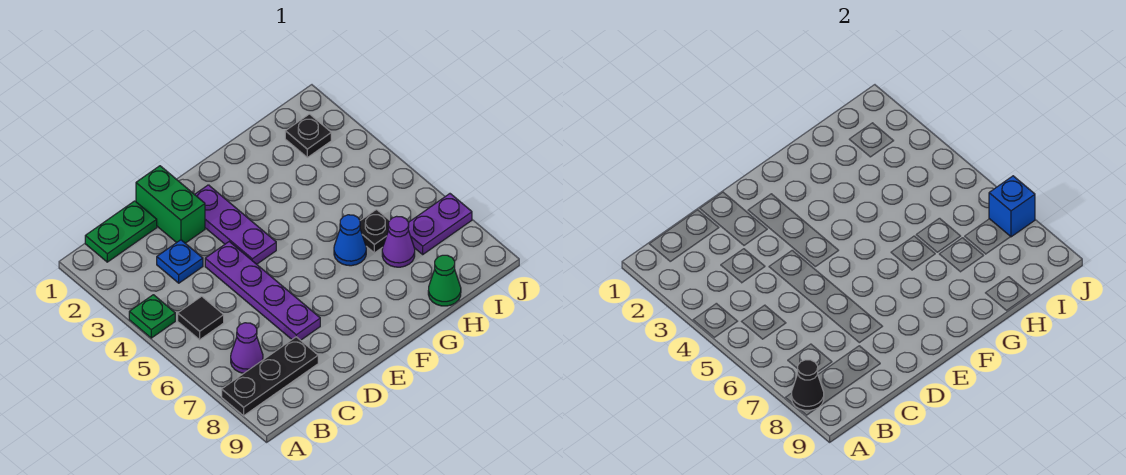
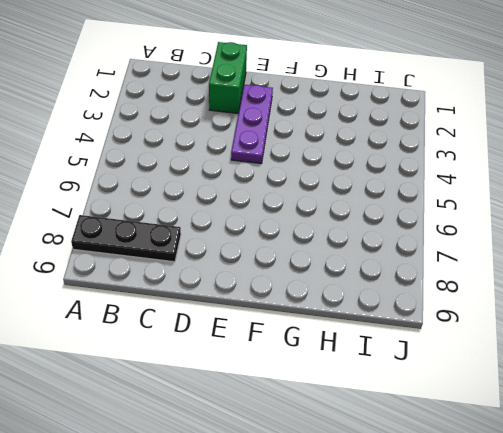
none -> green 1x1 plate [129,295,175,338]
none -> green 1x2 plate [85,201,157,262]
none -> black 1x1 tile [178,296,224,340]

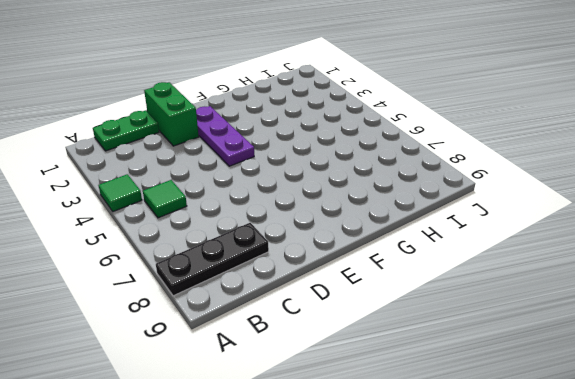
green 1x1 tile [99,174,142,212] -> green 1x1 plate [129,295,175,338]
green 1x1 tile [143,180,187,218] -> black 1x1 tile [178,296,224,340]
none -> purple 1x1 cone [231,323,263,373]
none -> blue 1x1 plate [157,240,203,283]
none -> purple 1x4 plate [205,242,320,340]

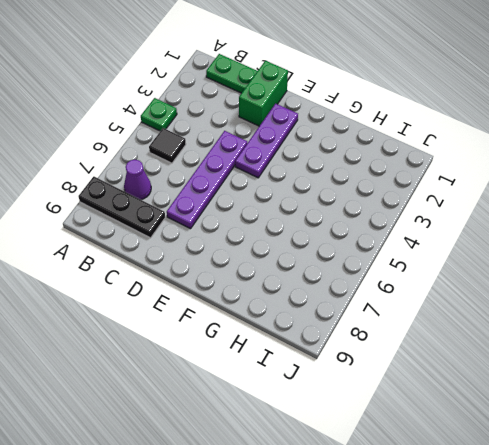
none -> blue 1x1 plate [157,240,203,283]
none -> blue 1x1 cone [334,215,366,266]
none -> black 1x1 plate [360,210,390,253]

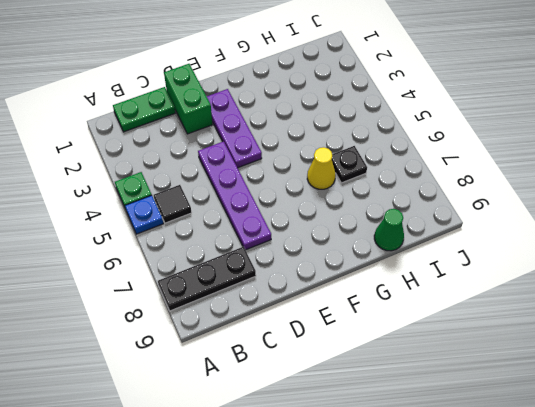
blue 1x1 plate [125,195,163,234] -> blue 1x1 plate moved to [157,240,203,283]
yellow 1x1 cone [307,147,335,189] -> blue 1x1 cone [334,215,366,266]
none -> purple 1x1 cone [231,323,263,373]
none -> purple 1x1 cone [382,216,415,267]
none -> black 1x1 plate [285,114,331,157]

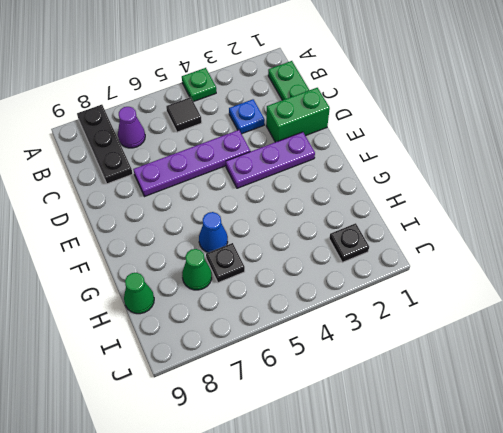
green 1x1 cone [182,249,212,290] -> purple 1x1 cone [382,216,415,267]
none -> purple 1x2 plate [408,194,472,254]
none -> black 1x1 cone [791,360,824,411]
none -> blue 1x1 brick [989,176,1035,237]

